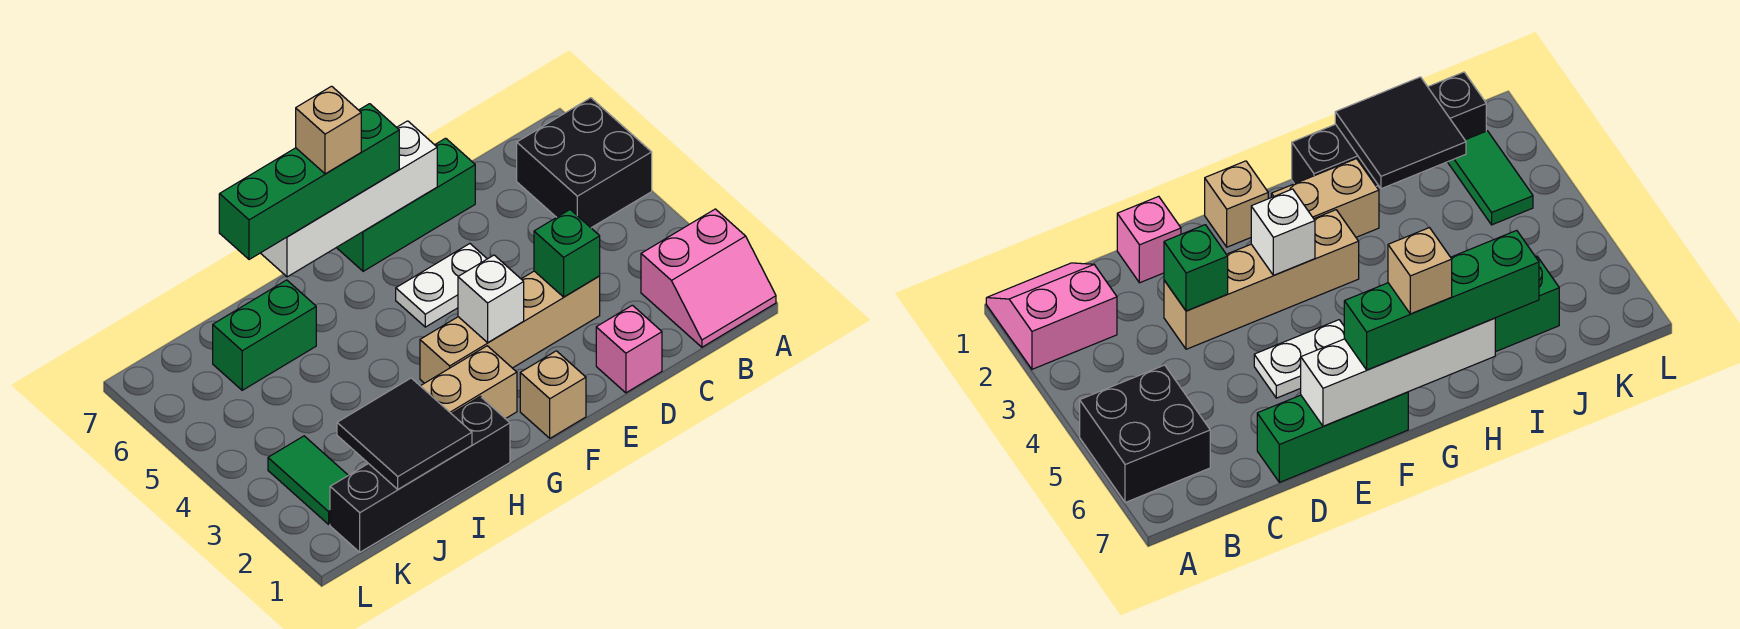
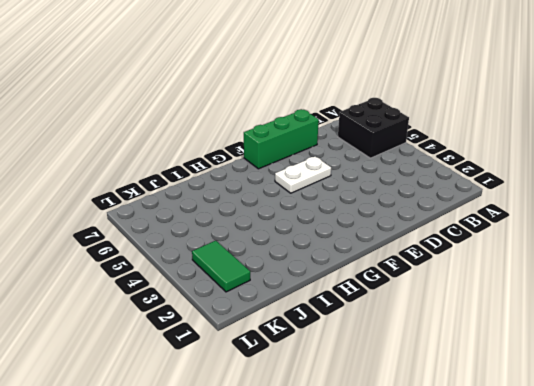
none -> pink 2x2 slope [641,209,776,347]
none -> pink 1x1 brick [596,305,662,393]
none -> tan 1x4 brick [420,271,600,383]

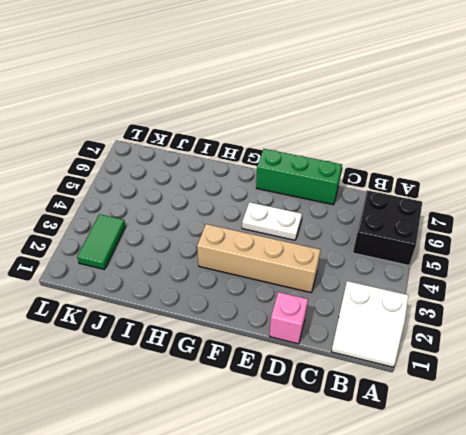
white 2x2 slope [331,281,409,367] -> pink 2x2 slope [641,209,776,347]
none -> tan 1x1 brick [520,351,586,438]
none -> tan 1x2 brick [421,346,517,419]
none -> black 1x4 brick [330,396,510,552]

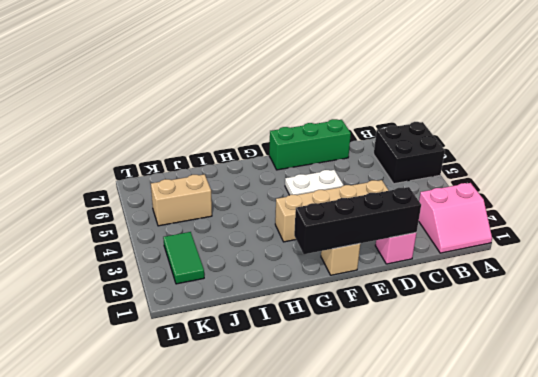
black 1x4 brick [294,187,421,254] -> black 1x4 brick moved to [330,396,510,552]
tan 1x2 brick [151,174,212,226] -> tan 1x2 brick moved to [421,346,517,419]
none -> green 1x2 brick [213,280,316,390]
none -> green 1x1 brick [534,210,600,297]
none -> white 1x4 brick [261,121,437,277]

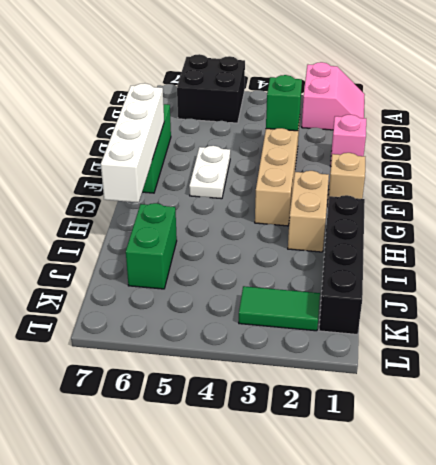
none -> white 1x1 brick [458,255,524,342]
none -> black 2x2 tile [337,378,472,489]
none -> green 1x4 brick [219,104,399,260]

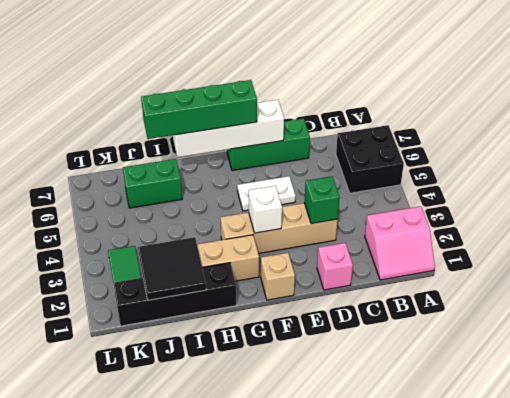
none -> tan 1x1 brick [296,86,361,174]

